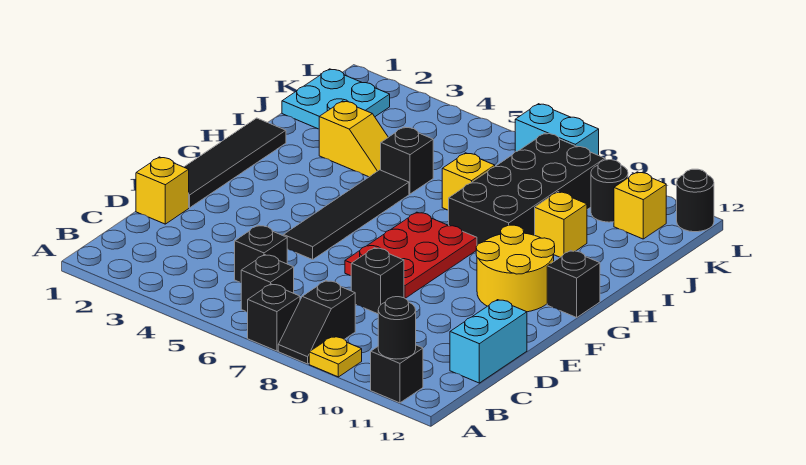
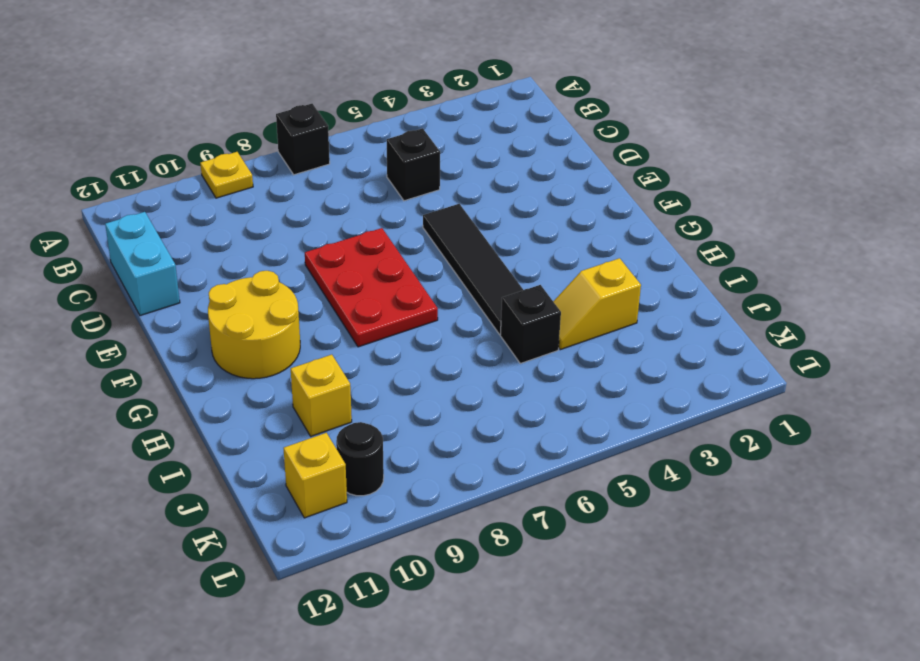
none -> black 1x2 slope [278,281,355,364]
none -> black 1x1 brick [371,345,423,403]
none -> black 1x1 brick [241,255,294,312]

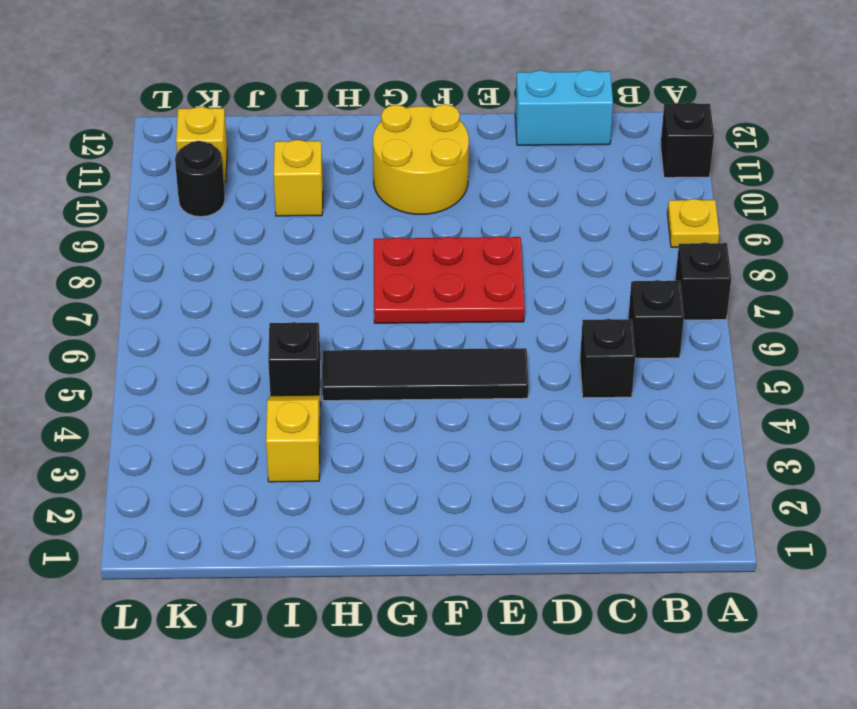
none -> black 1x2 slope [278,281,355,364]
none -> yellow 1x1 brick [136,157,189,224]
none -> black 1x1 brick [351,248,404,314]

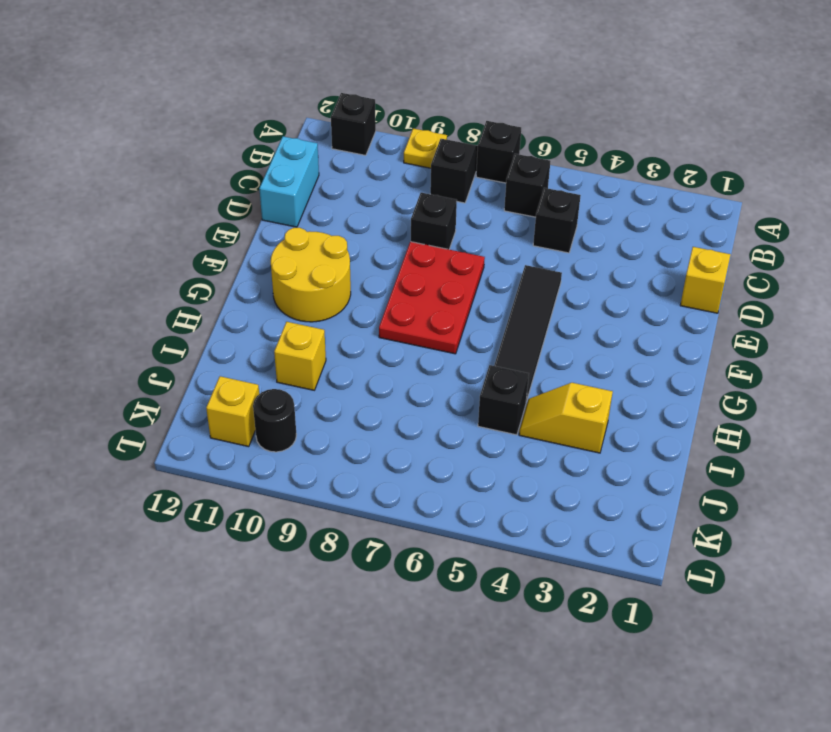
none -> black 1x4 tile [184,118,286,208]
none -> black 1x1 brick [547,250,600,317]
none -> black 2x4 brick [449,133,605,245]

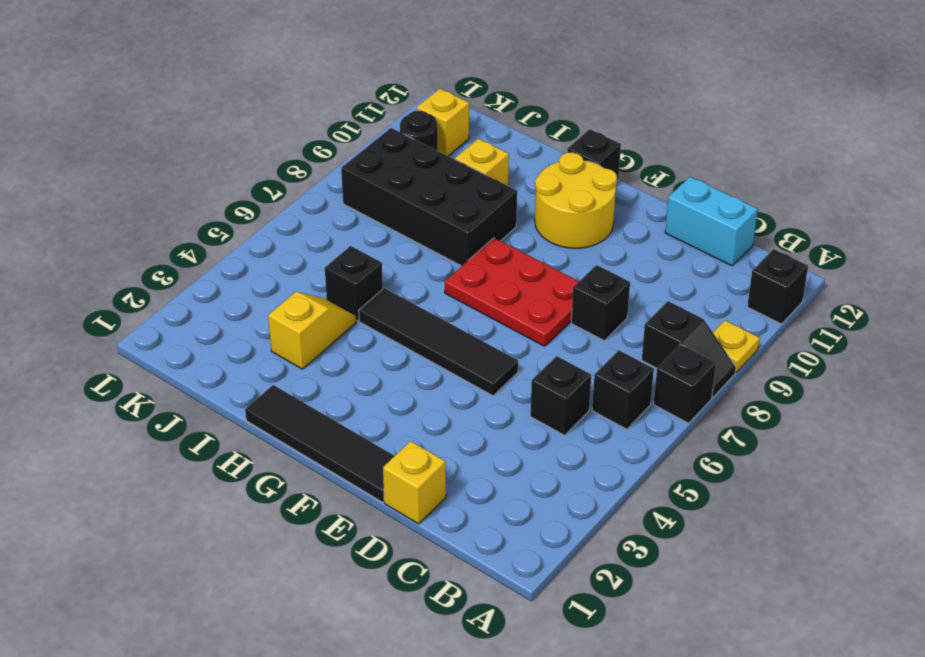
none -> yellow 1x1 brick [442,153,495,210]
none -> cyan 2x2 plate [282,69,390,129]
none -> cyan 1x2 brick [515,104,599,155]

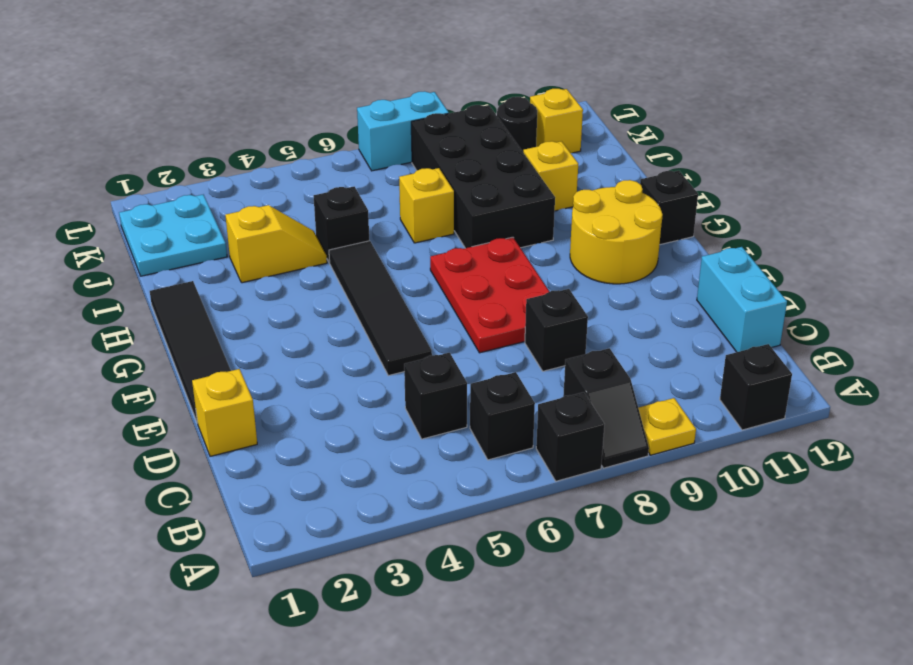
none -> black 1x1 round brick [677,169,714,232]
none -> black 1x1 round brick [378,297,416,359]

